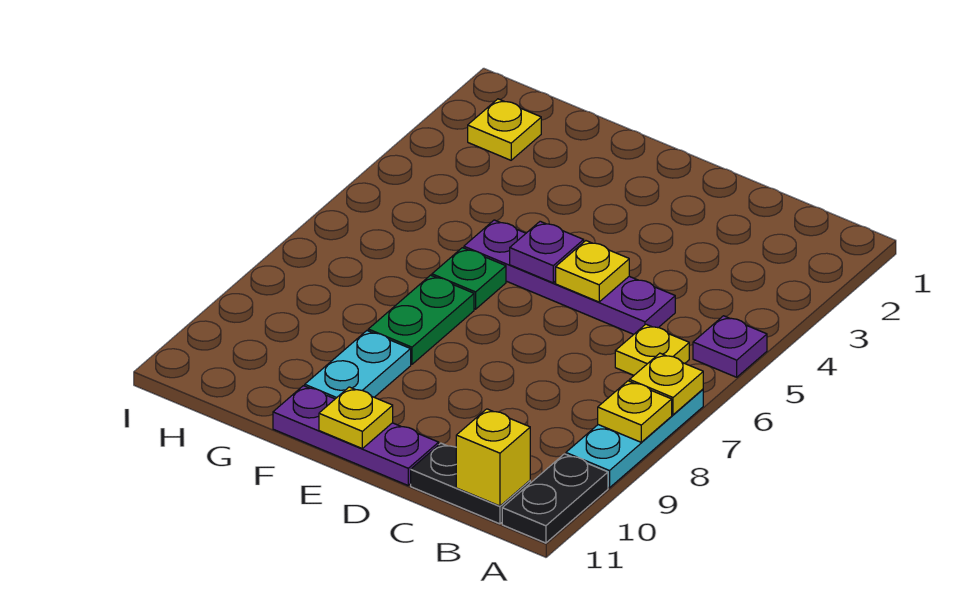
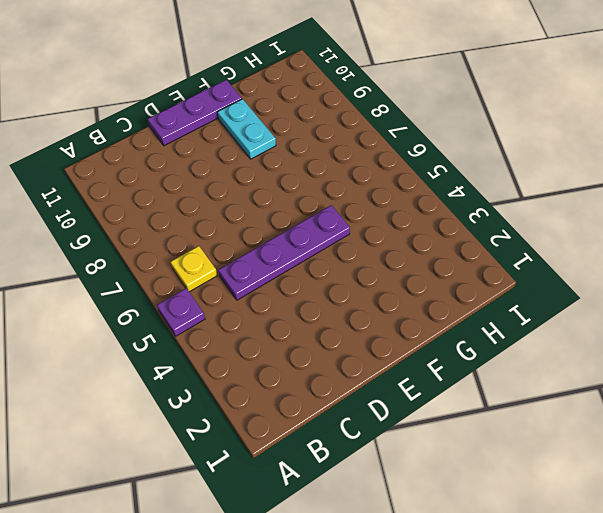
none -> cyan 1x3 plate [566,389,703,488]
none -> black 1x2 plate [502,454,608,543]
none -> black 1x2 plate [411,443,530,524]

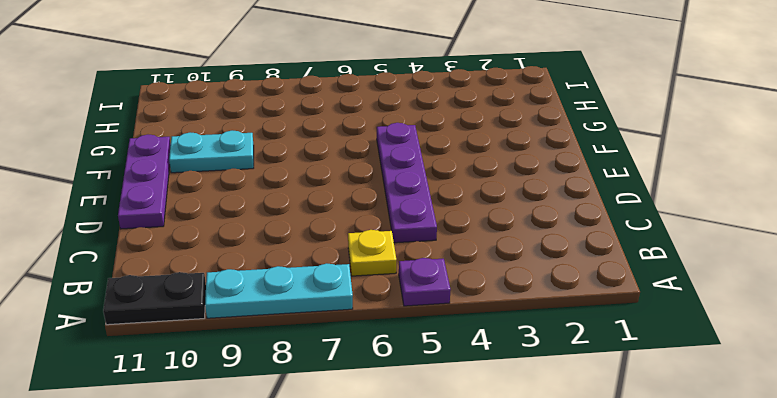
none -> black 1x2 plate [411,443,530,524]
none -> green 1x1 plate [432,248,506,309]
none -> green 1x2 plate [368,275,474,364]

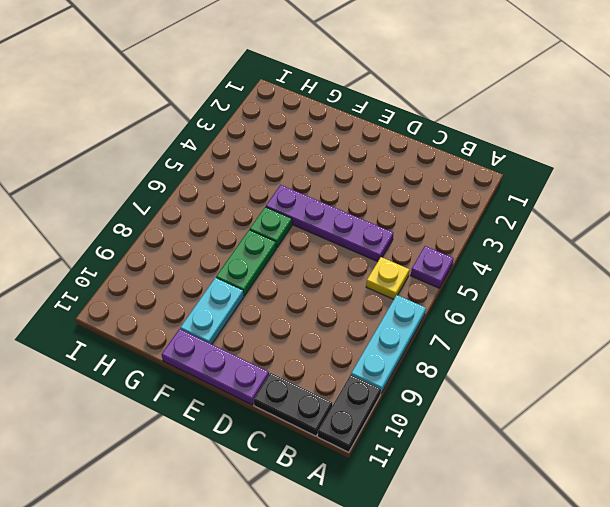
none -> yellow 1x1 plate [468,99,541,160]
none -> yellow 1x1 plate [629,353,703,415]
none -> yellow 1x1 plate [598,381,672,442]

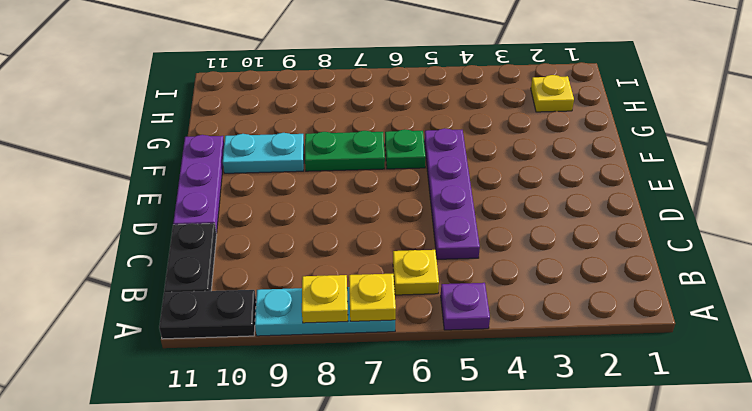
none -> yellow 1x1 brick [456,409,530,506]
none -> yellow 1x1 plate [556,241,629,302]
none -> purple 1x1 plate [510,221,584,283]

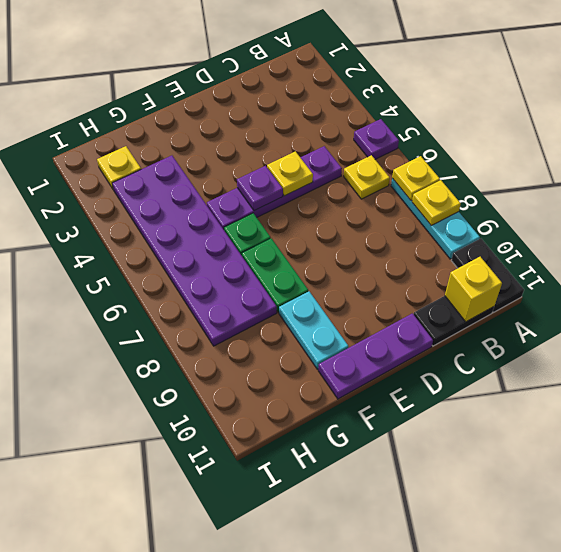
purple 2x6 plate [112,156,277,346] -> none
none -> yellow 1x1 plate [319,387,393,448]

